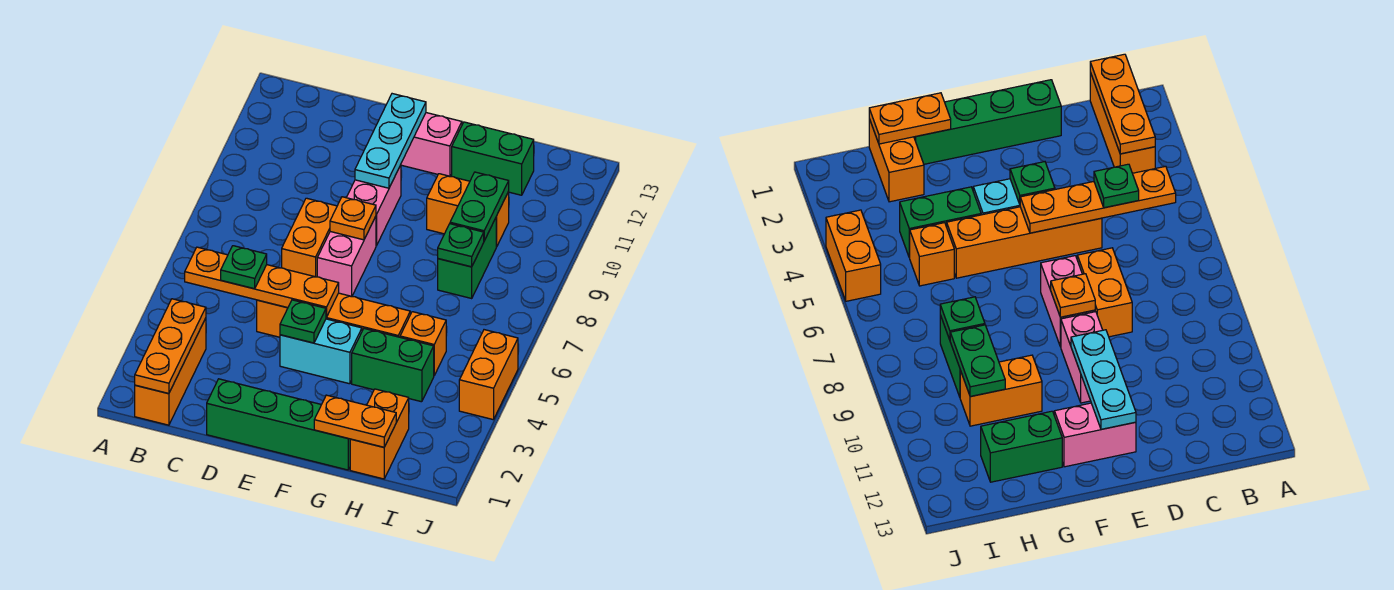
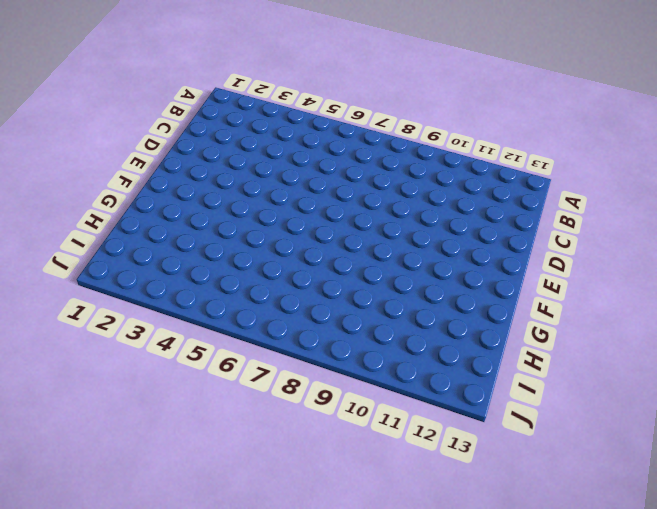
none -> orange 1x3 brick [135,318,206,425]
none -> green 1x4 brick [207,379,350,470]
none -> orange 1x4 brick [257,293,410,337]

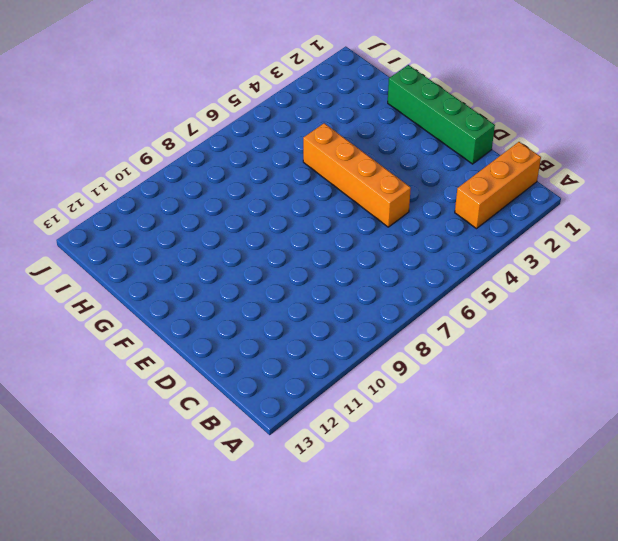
none -> orange 1x2 brick [282,198,337,277]
none -> cyan 1x2 brick [280,319,362,384]
none -> pink 1x2 brick [317,216,376,296]

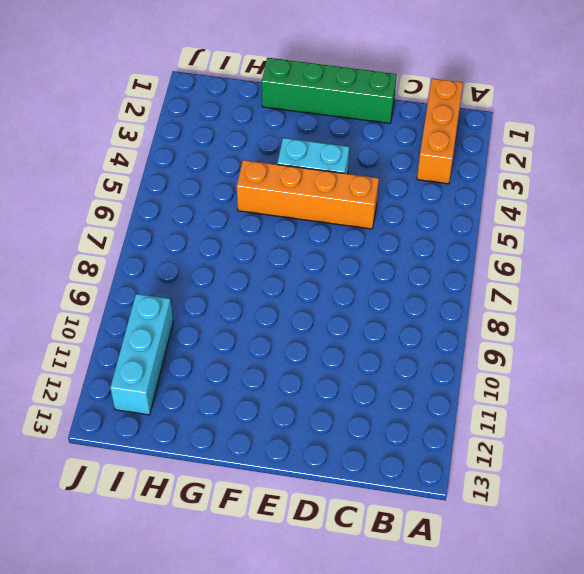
cyan 1x3 brick [110,294,173,415] -> none
none -> orange 1x2 brick [282,198,337,277]
none -> pink 1x2 brick [317,216,376,296]
none -> pink 1x2 brick [347,165,401,246]

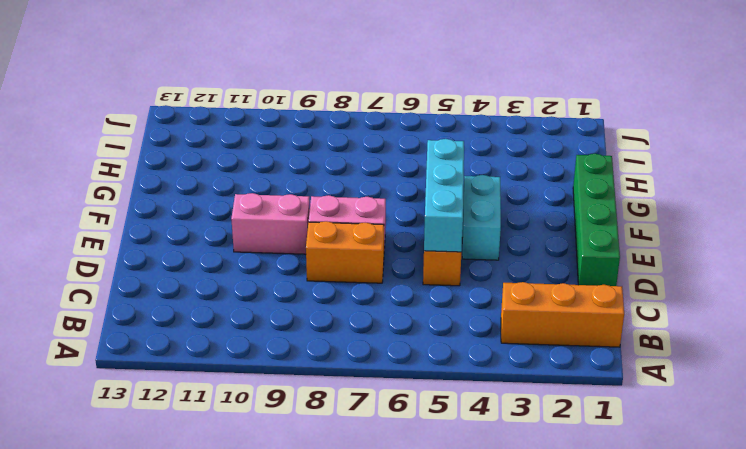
cyan 1x3 brick [424,139,464,252] -> orange 1x4 plate [185,247,339,317]
none -> pink 1x2 brick [401,113,462,176]
none -> green 1x2 brick [352,329,434,402]
none -> orange 1x2 brick [427,174,509,247]

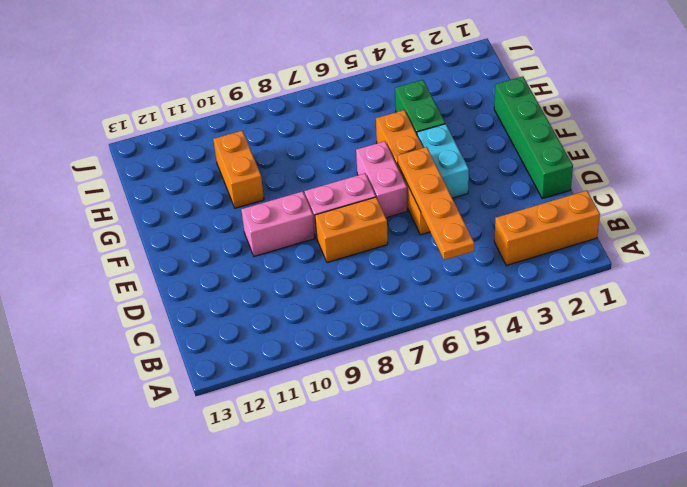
pink 1x2 brick [356,141,407,218] -> pink 1x2 brick moved to [401,113,462,176]
none -> green 1x2 brick [452,122,534,195]
none -> orange 1x2 brick [350,389,409,479]
none -> orange 1x1 brick [400,312,446,375]

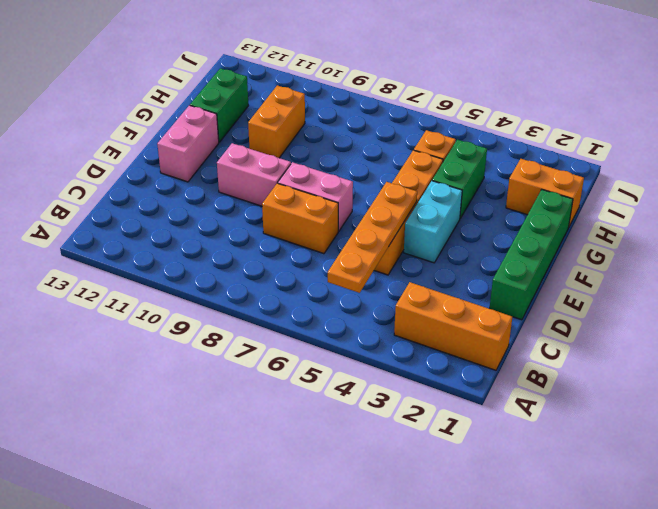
none -> green 1x2 brick [438,218,496,298]
none -> orange 1x2 brick [459,330,518,420]
none -> orange 1x3 plate [135,299,206,394]

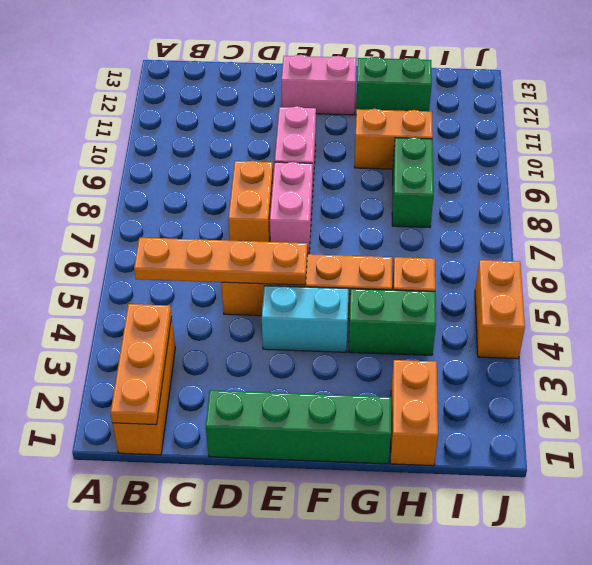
none -> green 1x1 plate [280,300,326,343]
none -> orange 1x1 plate [330,197,376,240]
none -> cyan 1x3 plate [355,94,426,188]

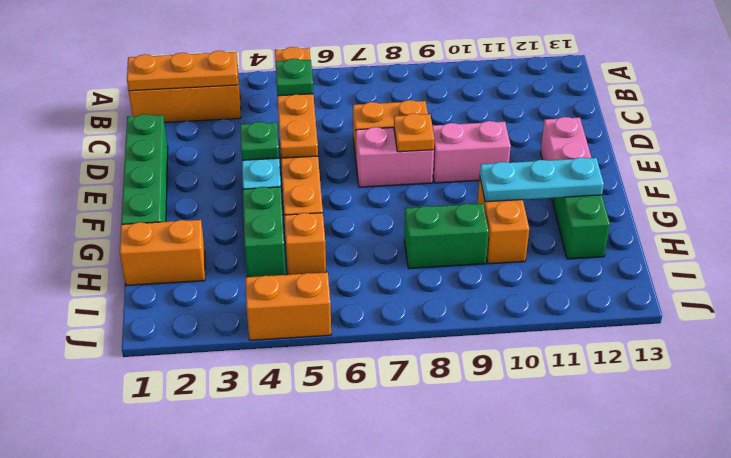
cyan 1x3 plate [480,157,604,202] -> cyan 1x3 plate moved to [355,94,426,188]
none -> orange 1x2 plate [314,395,396,447]
none -> green 1x1 plate [438,224,484,267]
none -> green 1x2 plate [450,172,509,241]

